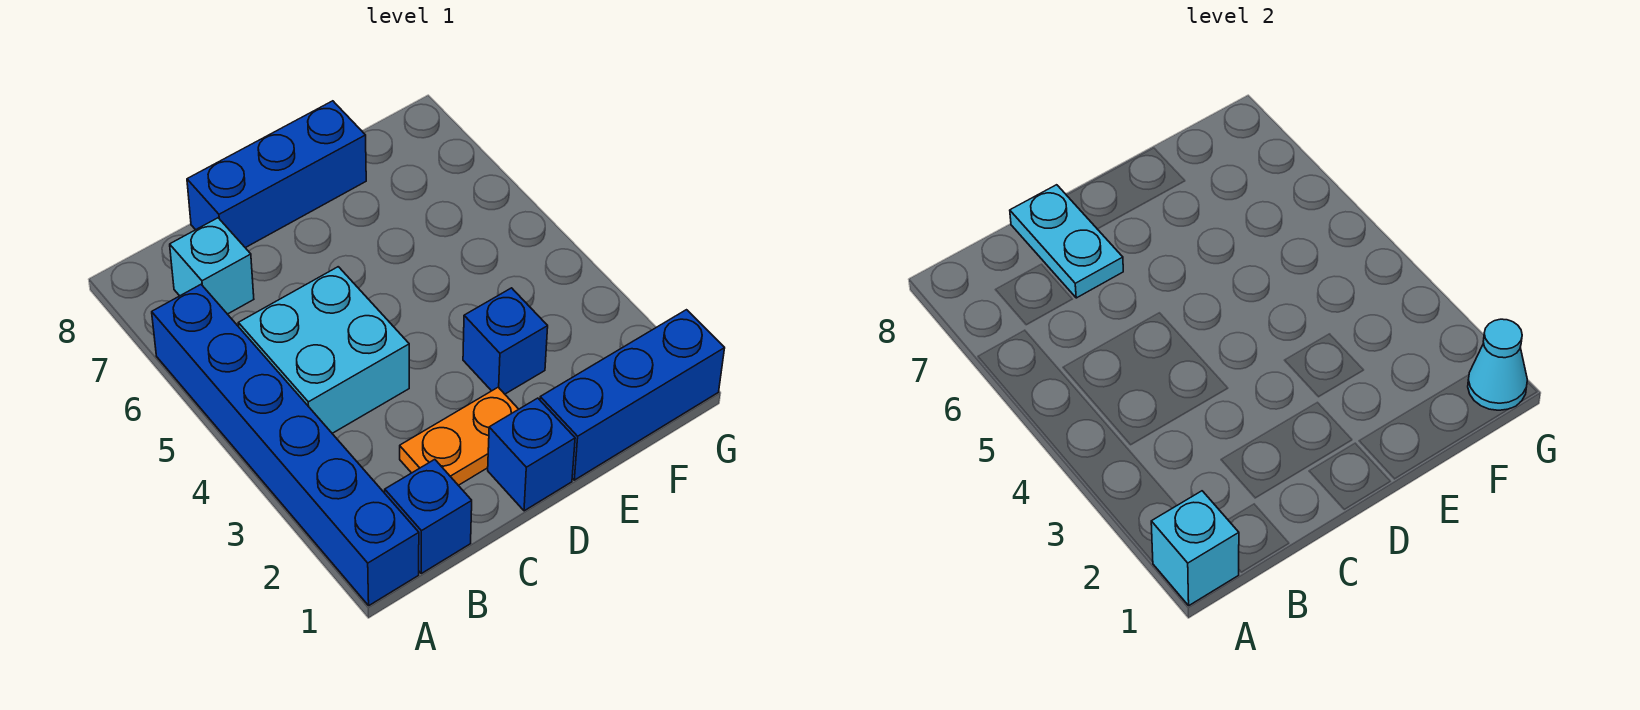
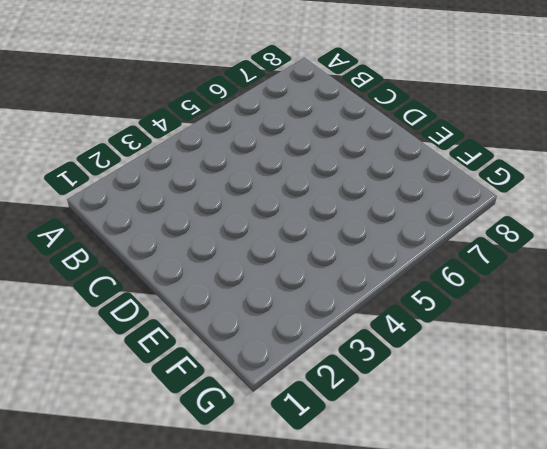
none -> blue 1x6 brick [152,285,419,605]
none -> blue 1x1 brick [385,459,472,573]
none -> cyan 2x2 brick [238,267,409,433]

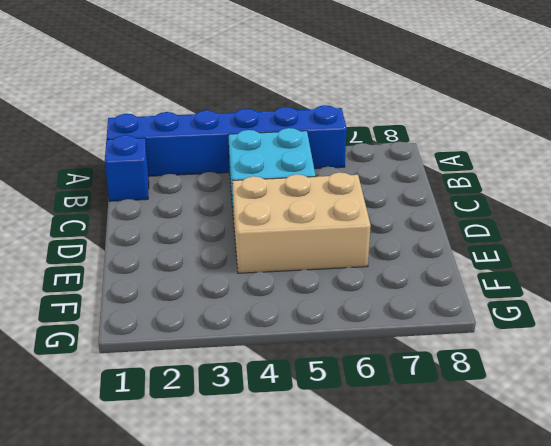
tan 2x3 brick [232,172,371,273] -> none
none -> cyan 1x1 brick [170,218,254,314]
none -> orange 1x2 plate [400,387,519,485]
none -> blue 1x3 brick [187,101,366,248]

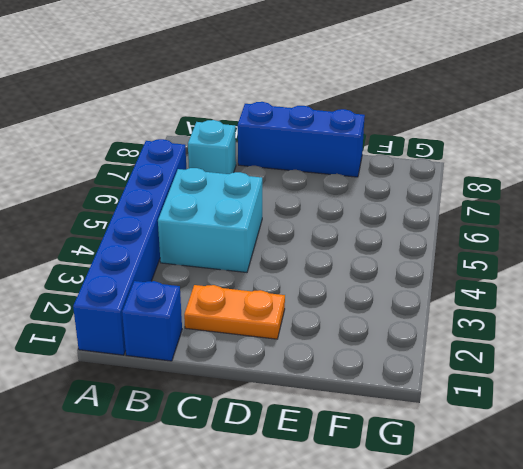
none -> blue 1x1 brick [488,398,575,511]
none -> blue 1x3 brick [540,310,725,480]
none -> blue 1x1 brick [463,288,548,394]

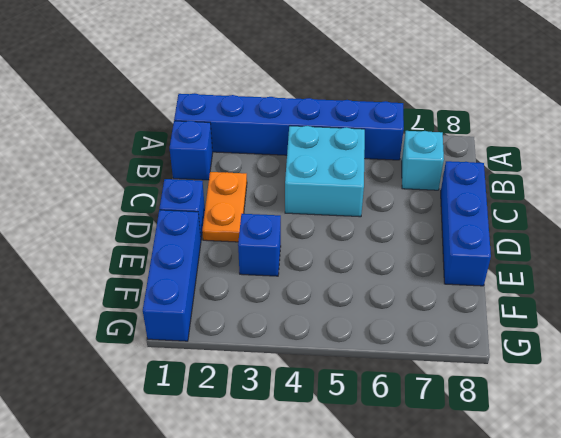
none -> cyan 1x1 brick [1151,491,1239,605]
none -> cyan 1x2 plate [1010,185,1123,298]
none -> cyan 1x1 cone [1468,319,1527,410]

